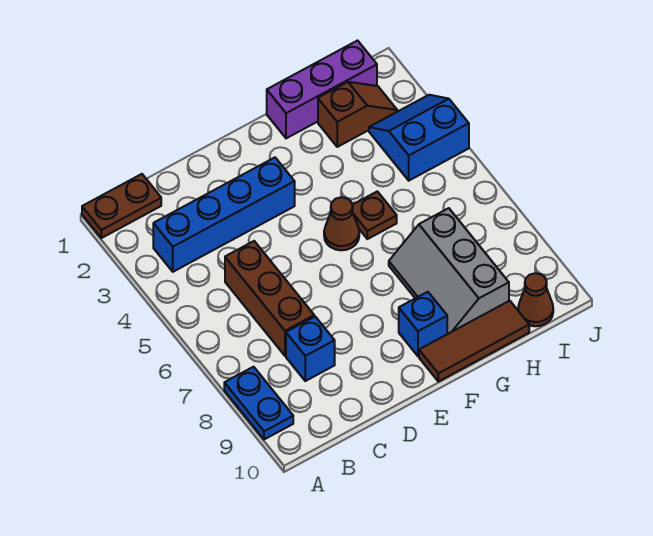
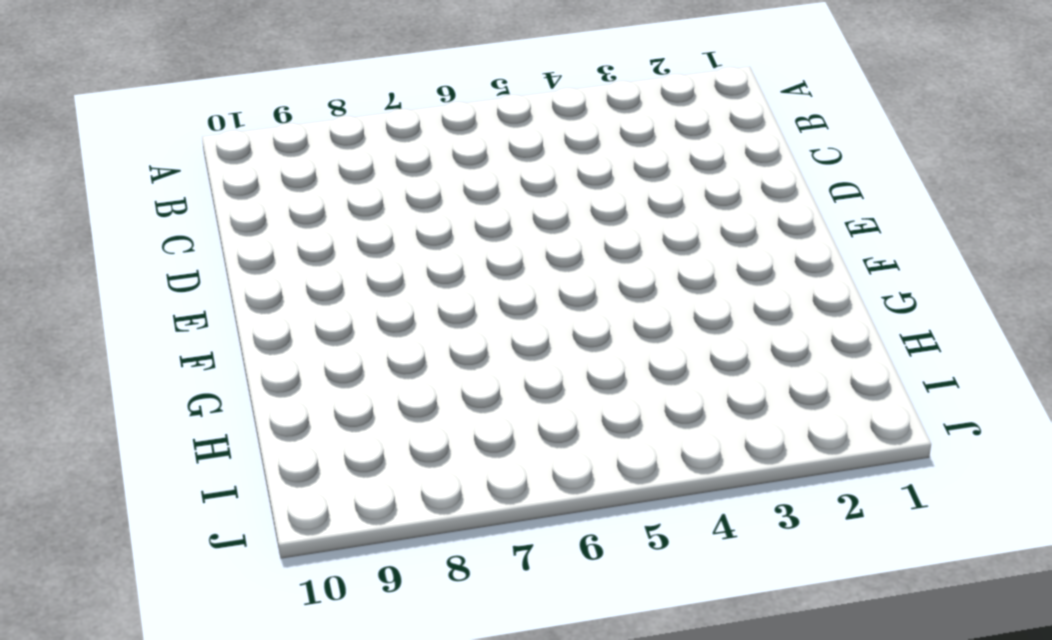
none -> brown 1x2 plate [82,174,161,238]
none -> blue 1x2 plate [224,367,293,440]
none -> blue 1x4 brick [153,158,295,272]

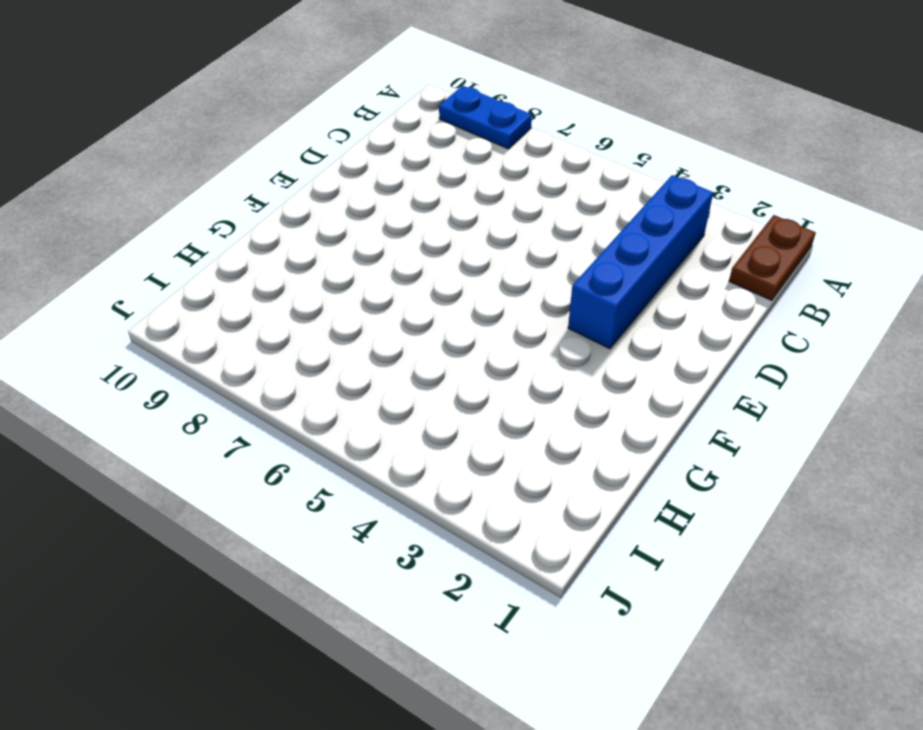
none -> brown 1x3 brick [225,241,314,356]
none -> blue 1x1 brick [286,317,335,381]
none -> brown 1x1 cone [324,197,359,250]

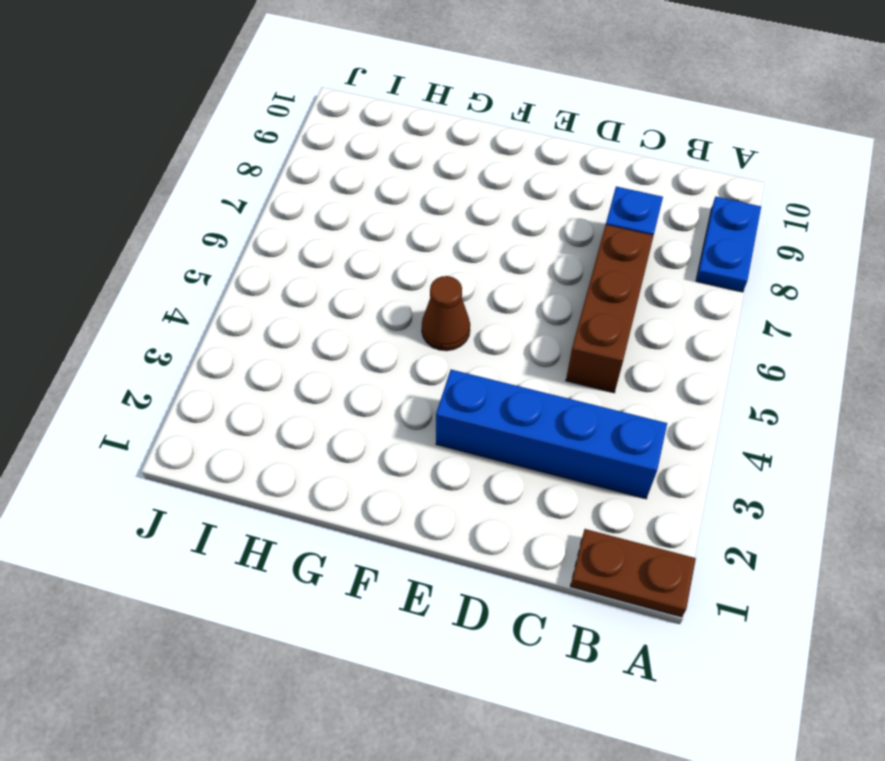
none -> blue 1x1 brick [399,292,447,356]
none -> brown 1x3 tile [419,301,529,382]
none -> purple 1x3 brick [267,41,377,138]

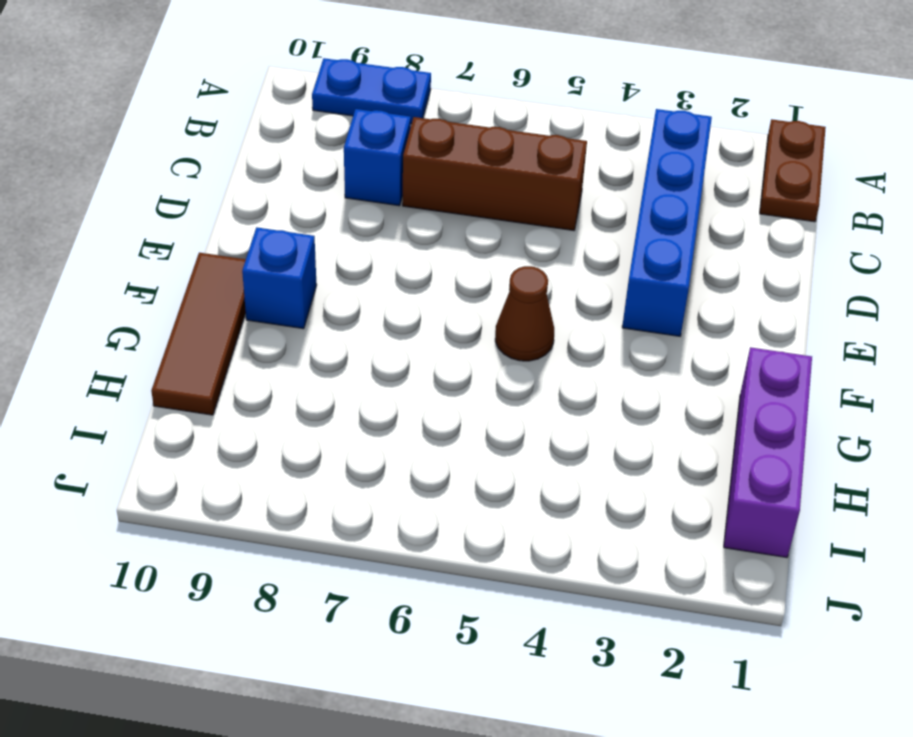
none -> brown 1x1 plate [352,191,397,239]
none -> grey 2x3 slope [389,208,509,334]
none -> brown 1x2 slope [318,82,397,147]

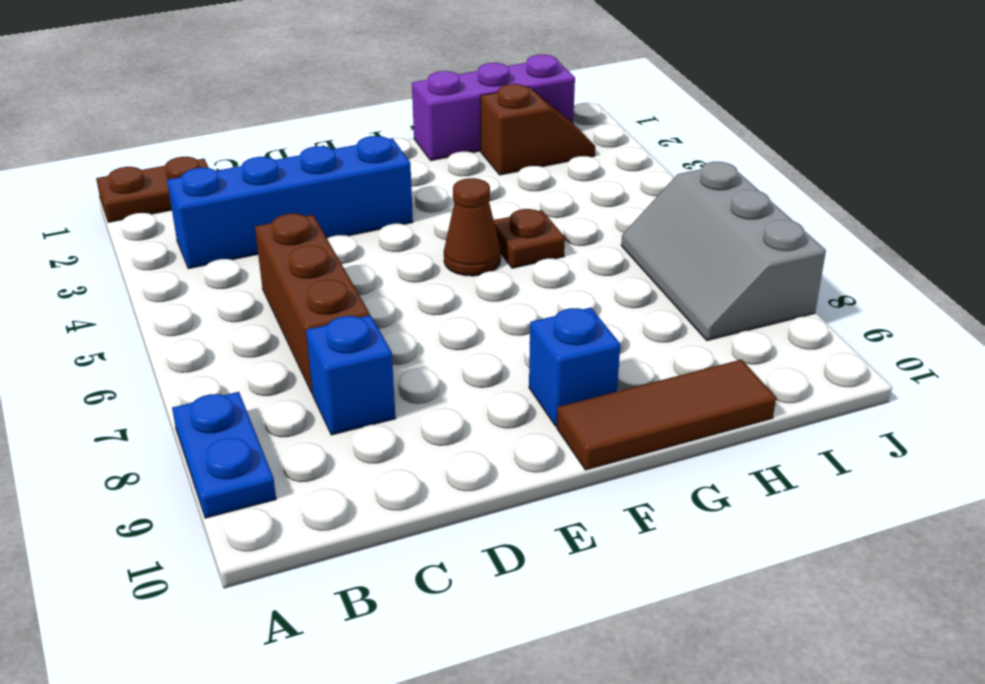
grey 2x3 slope [621,162,826,341] -> grey 2x3 slope moved to [389,208,509,334]
none -> blue 2x2 slope [369,95,469,181]
none -> brown 1x1 cone [518,273,553,326]

